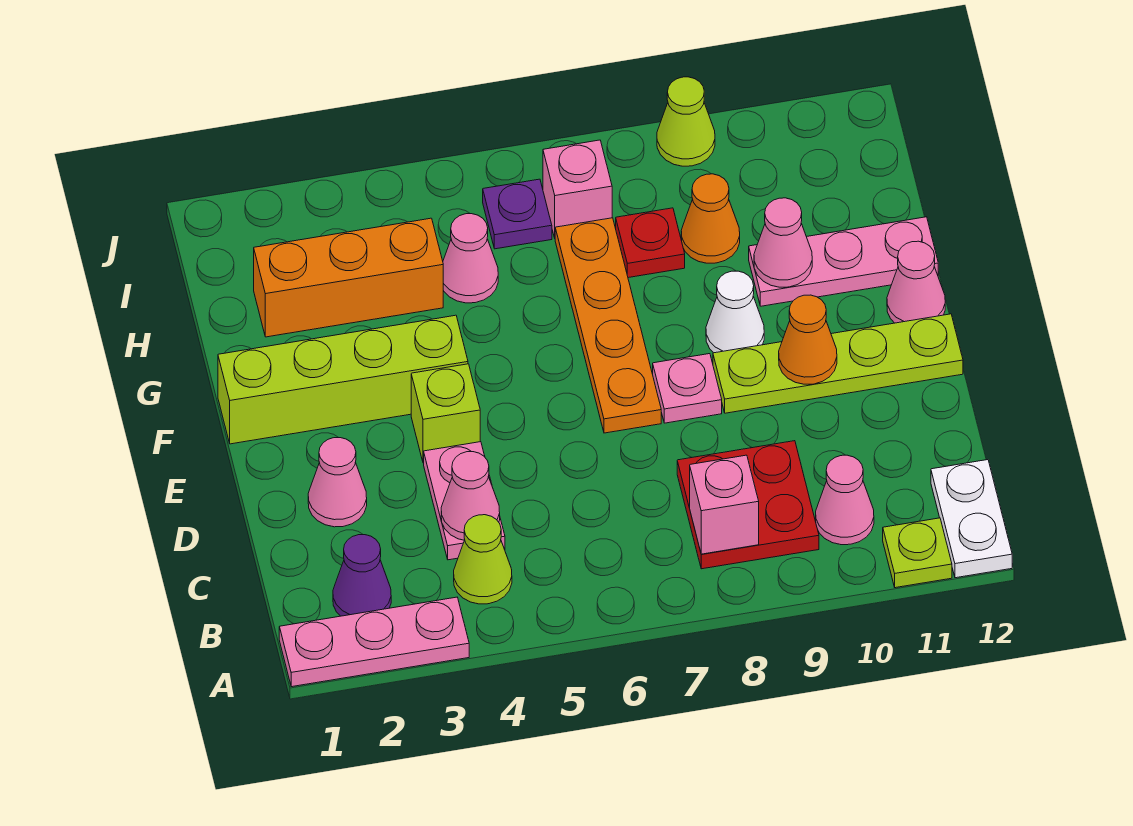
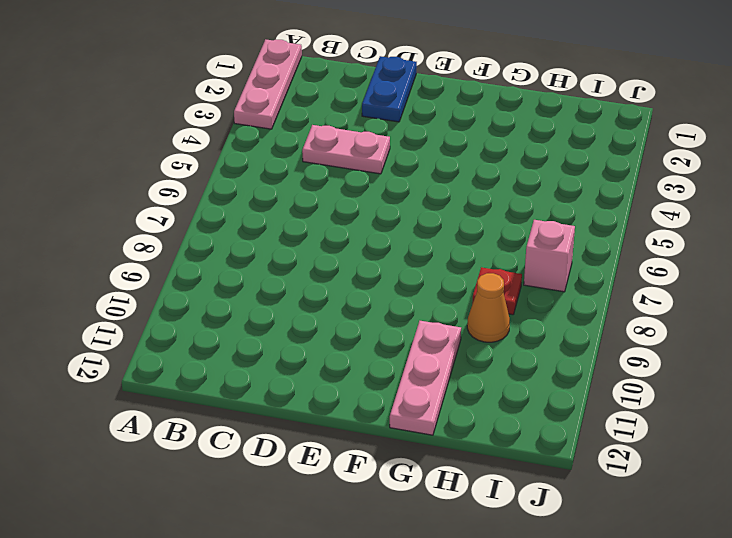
blue 1x2 plate [362,56,417,122] -> pink 1x1 cone [308,438,367,527]
none -> lime 1x1 plate [883,518,952,588]
none -> white 1x2 plate [931,460,1012,578]
none -> purple 1x1 cone [333,535,391,616]

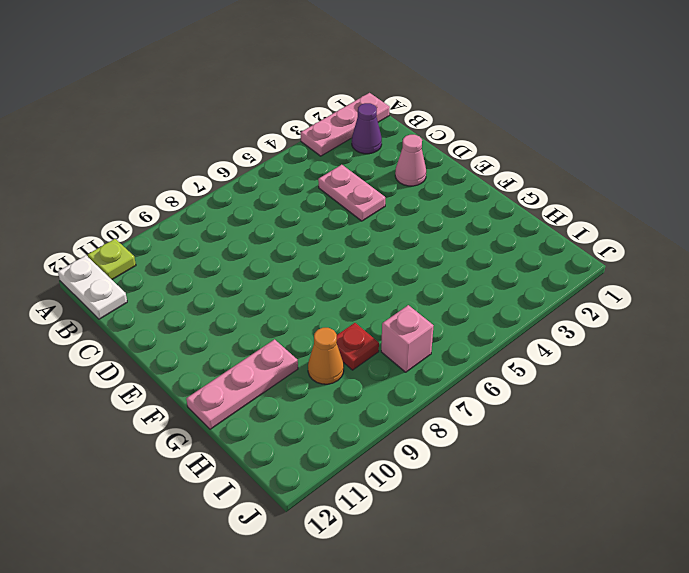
none -> lime 1x1 cone [454,515,512,604]
none -> red 2x2 plate [677,441,819,569]
none -> pink 1x1 cone [816,455,874,545]

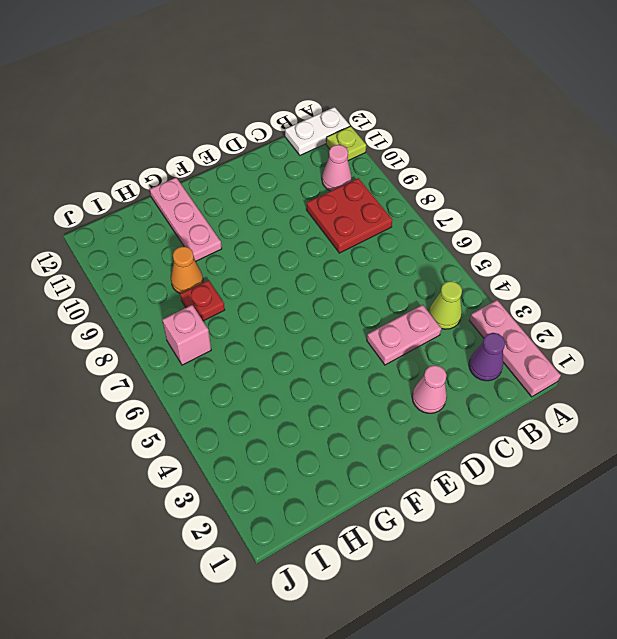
none -> lime 1x1 brick [411,364,480,463]
none -> orange 1x4 plate [555,218,661,433]
none -> pink 1x1 plate [653,354,722,423]

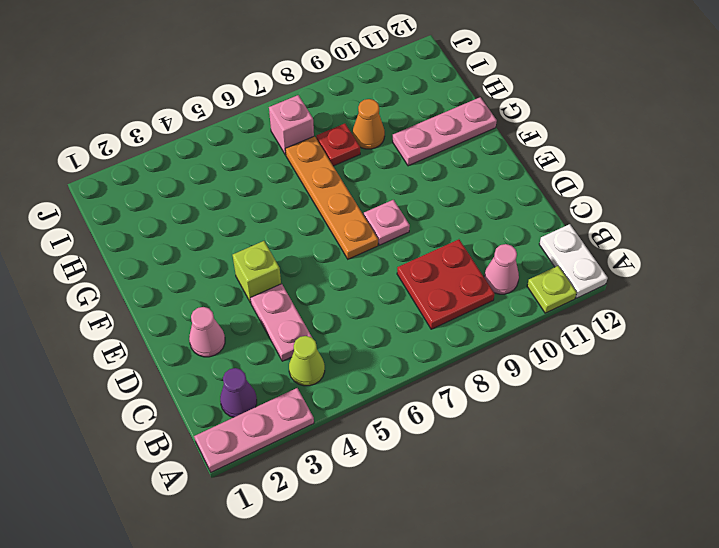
none -> lime 1x4 plate [713,314,963,413]
none -> lime 1x4 brick [218,315,468,444]
none -> white 1x1 cone [706,271,764,353]

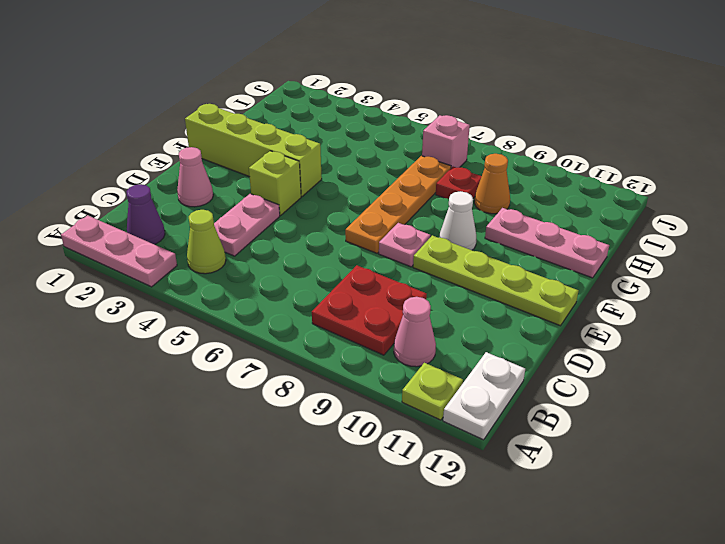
none -> pink 1x1 cone [887,241,945,323]
none -> orange 1x3 brick [254,218,443,337]
none -> pink 1x1 cone [443,214,498,303]

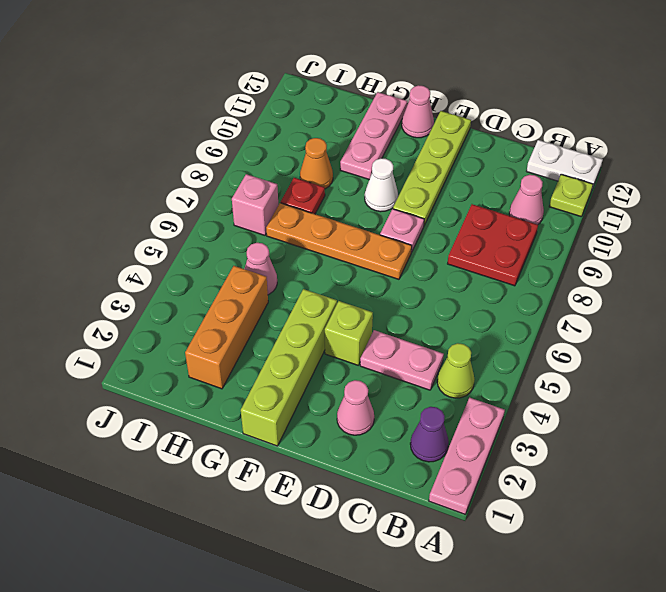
none -> purple 1x1 plate [483,179,552,249]
none -> lime 1x1 cone [657,77,715,166]
none -> pink 1x1 brick [690,455,759,554]

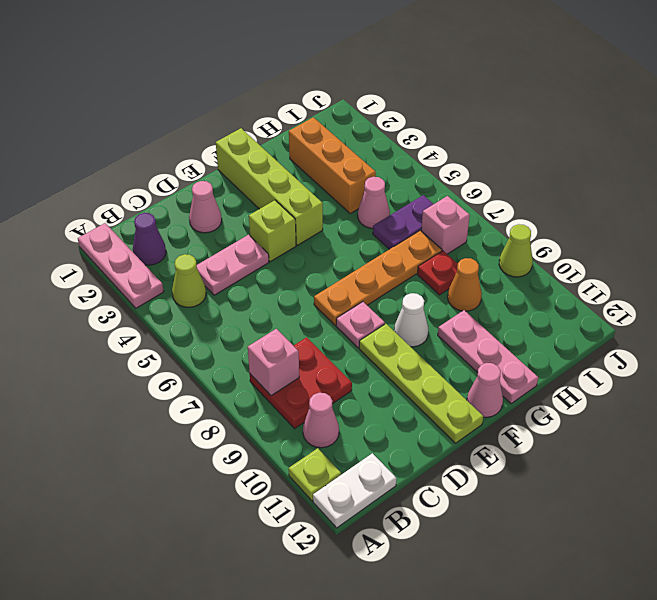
purple 1x2 plate [373,195,433,249] -> purple 1x1 plate [483,179,552,249]
none -> pink 1x1 cone [441,452,500,540]
none -> orange 1x1 cone [779,295,837,384]
none -> pink 1x1 cone [754,198,812,287]

